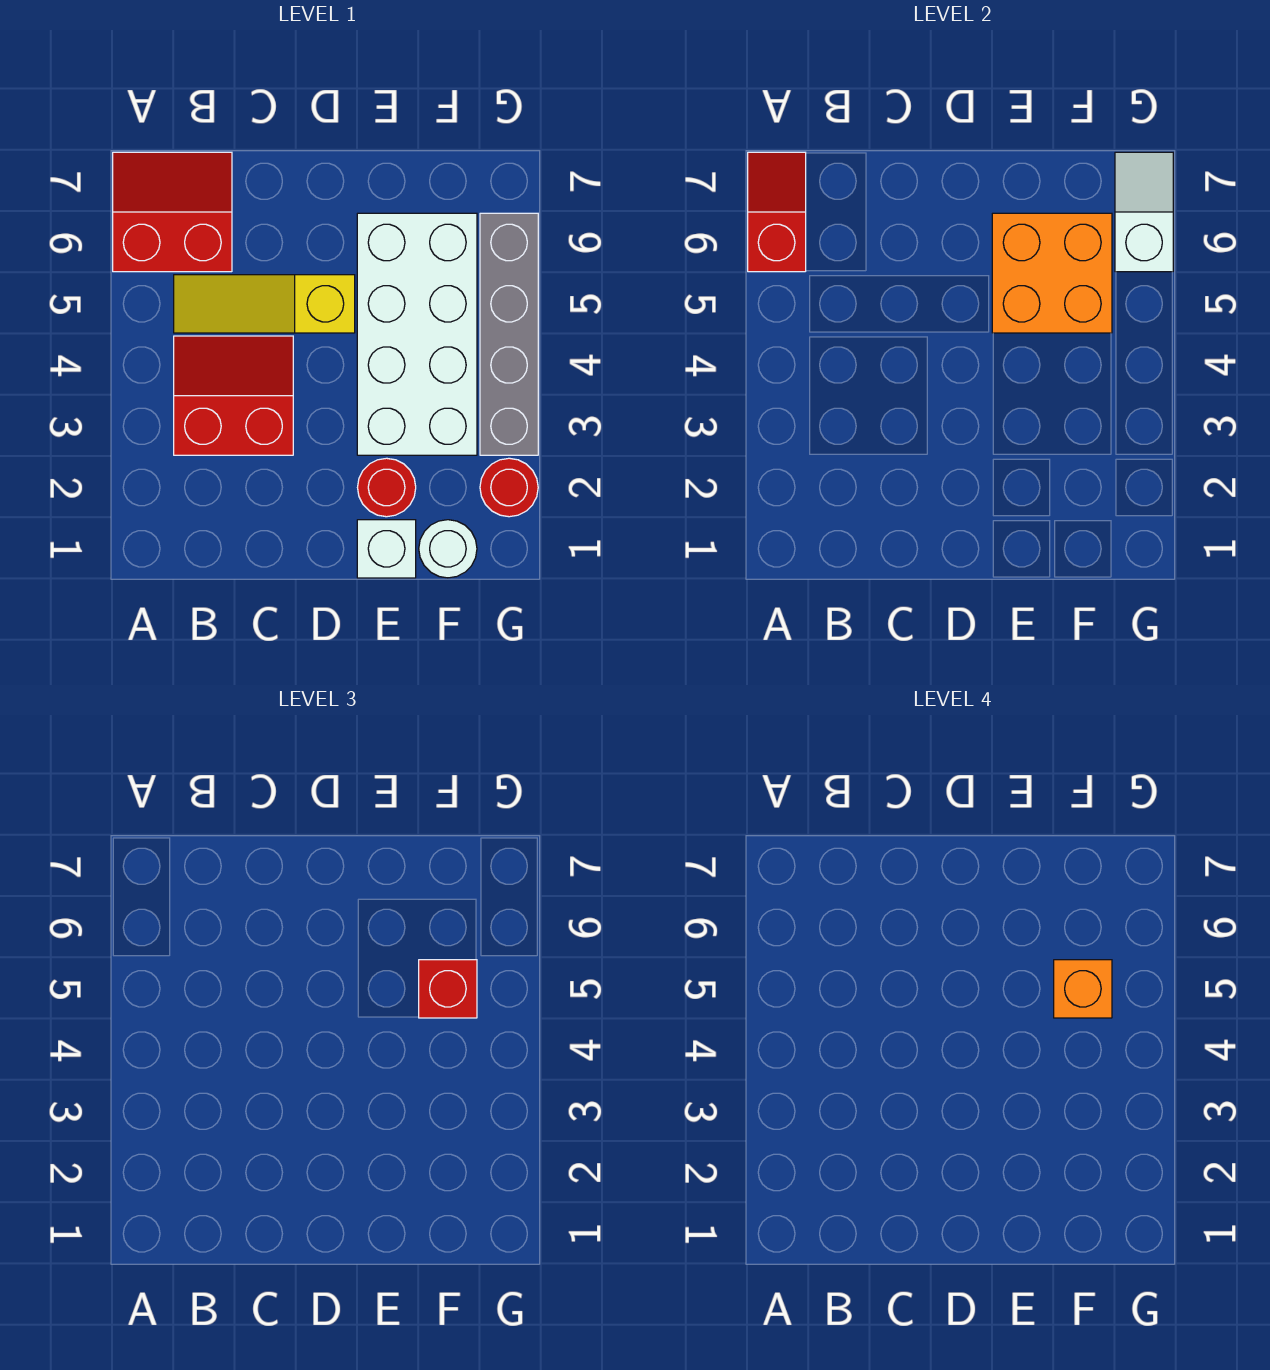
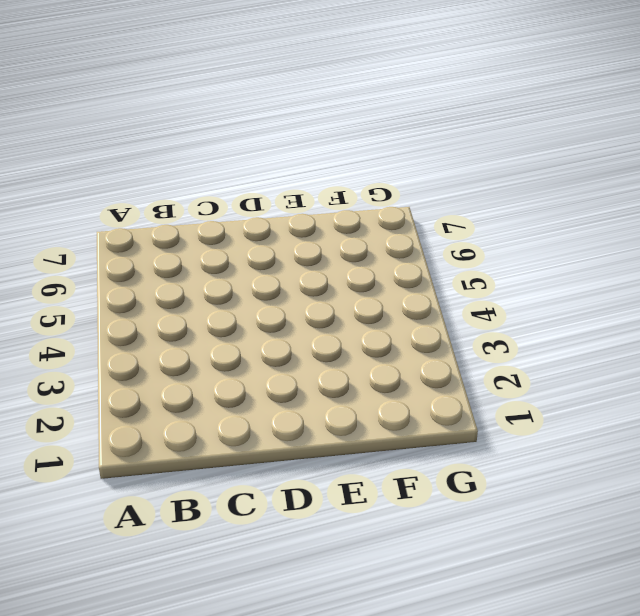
none -> red 2x2 slope [113,152,232,272]
none -> red 2x2 slope [174,336,293,455]
none -> yellow 1x3 slope [174,275,355,333]

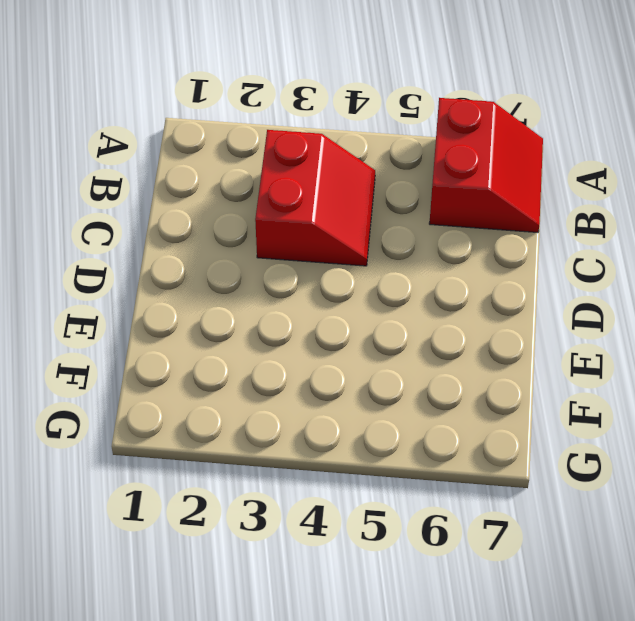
none -> yellow 1x3 slope [174,275,355,333]
none -> white 1x1 brick [357,520,416,578]
none -> red 1x1 round brick [358,458,416,517]

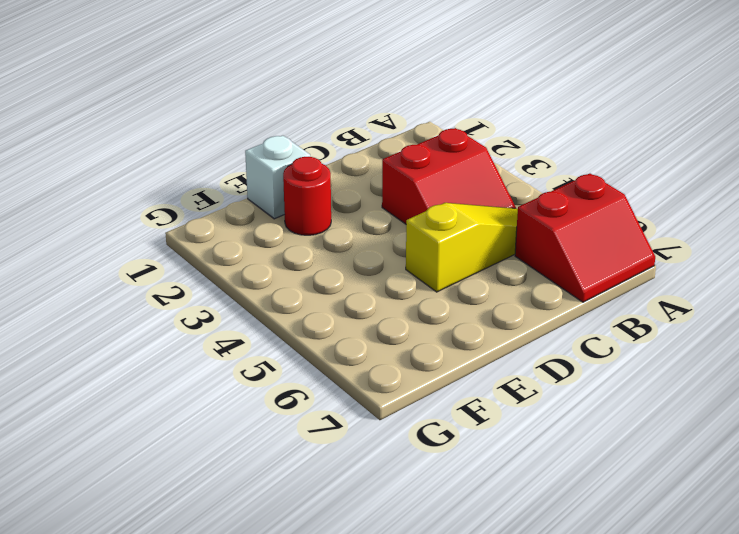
none -> white 2x4 brick [357,213,477,455]
none -> white 1x1 round brick [419,520,477,578]
none -> red 1x1 round brick [480,458,538,517]

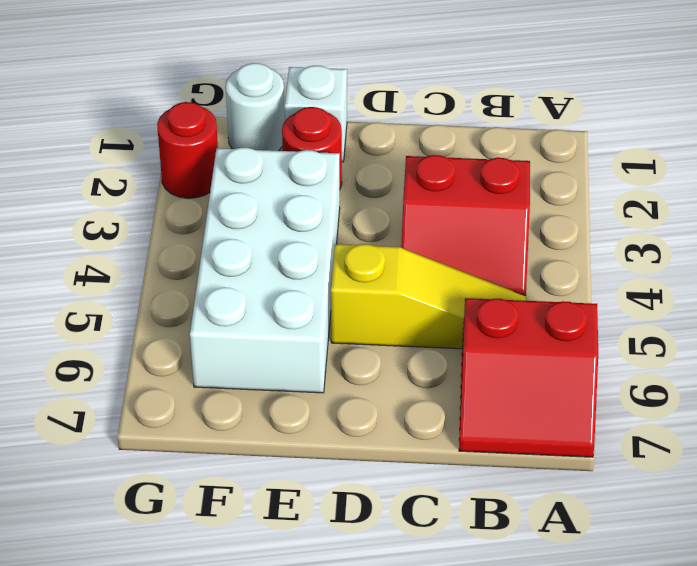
none -> grey 1x4 brick [480,213,538,455]
none -> red 1x2 slope [748,152,806,272]
none -> orange 2x2 brick [992,213,1112,333]

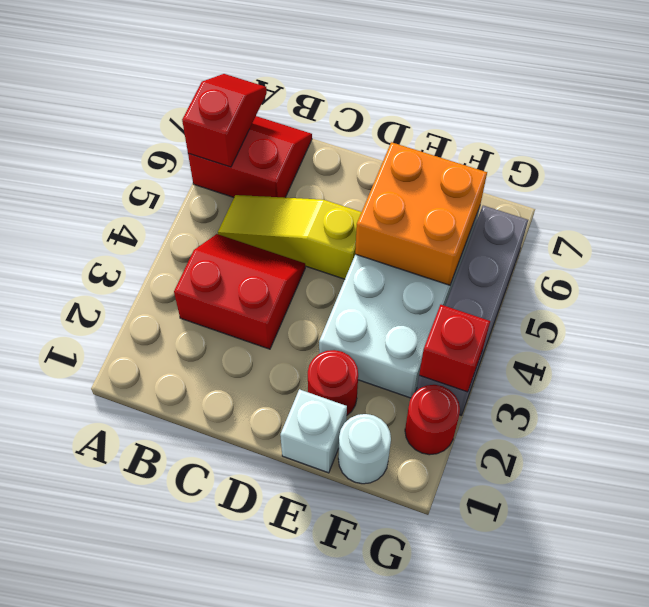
red 1x1 brick [419,305,490,392] -> red 1x1 brick moved to [419,960,477,1018]
none -> white 1x2 slope [1115,152,1173,272]
none -> orange 1x1 brick [1054,960,1112,1018]

